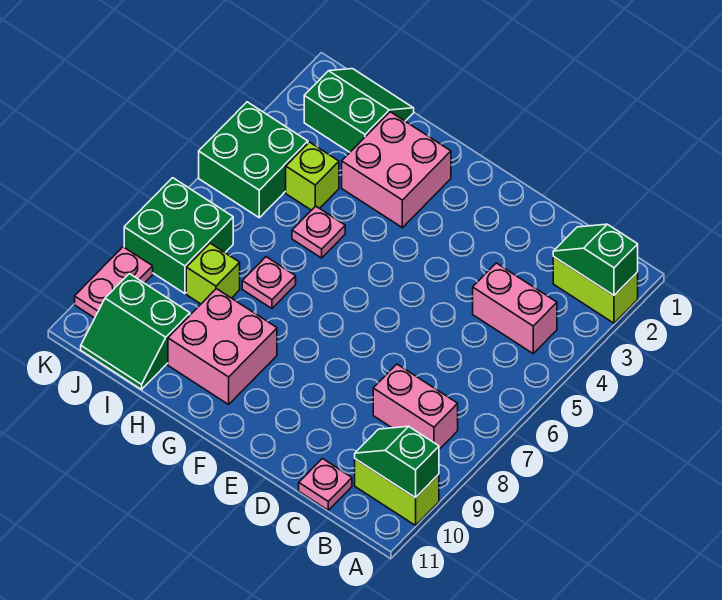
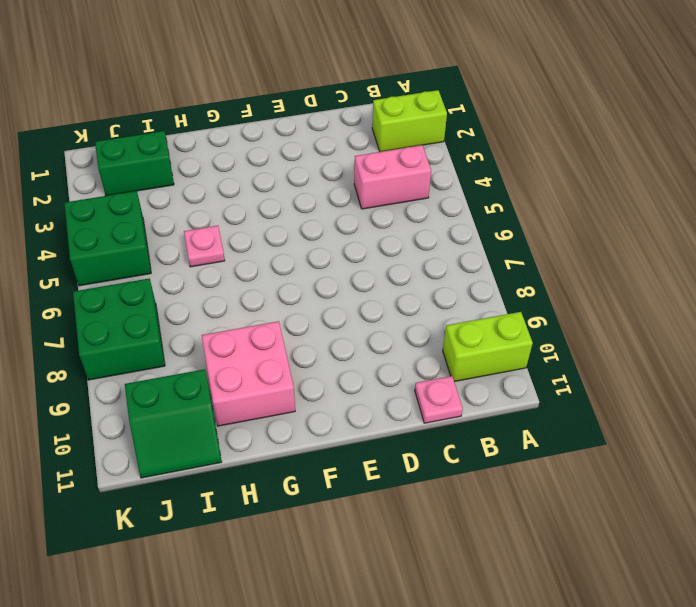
none -> pink 1x2 brick [373,364,458,449]
none -> pink 2x2 brick [342,112,451,228]
none -> pink 1x1 plate [242,257,296,308]

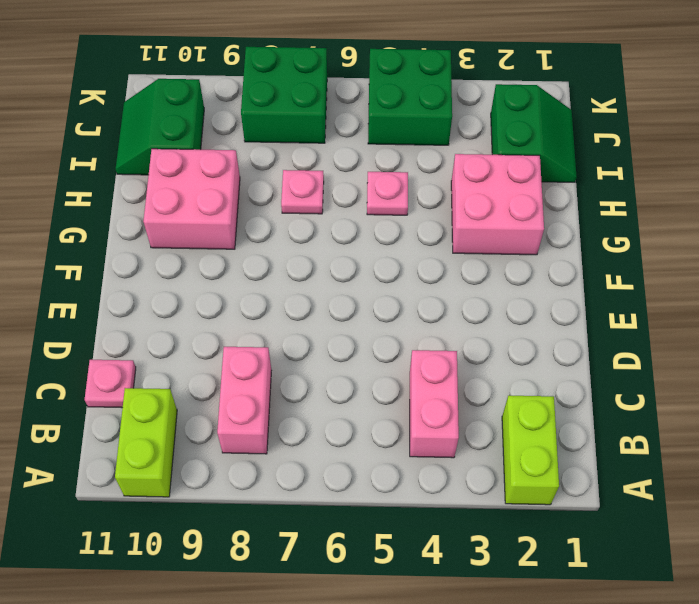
none -> lime 1x1 brick [286,142,339,210]
none -> lime 1x1 brick [186,243,240,304]
none -> pink 1x2 plate [75,247,153,318]

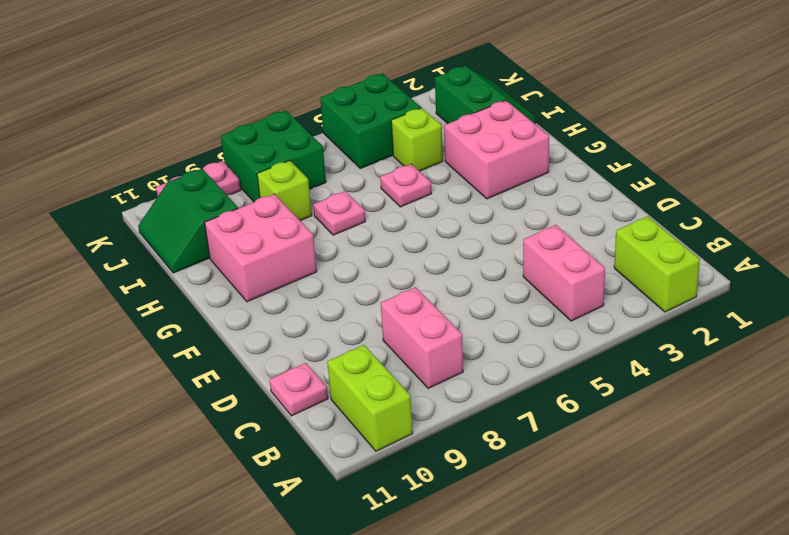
none -> green 1x2 slope [553,224,638,295]
none -> green 1x2 slope [355,426,439,498]

